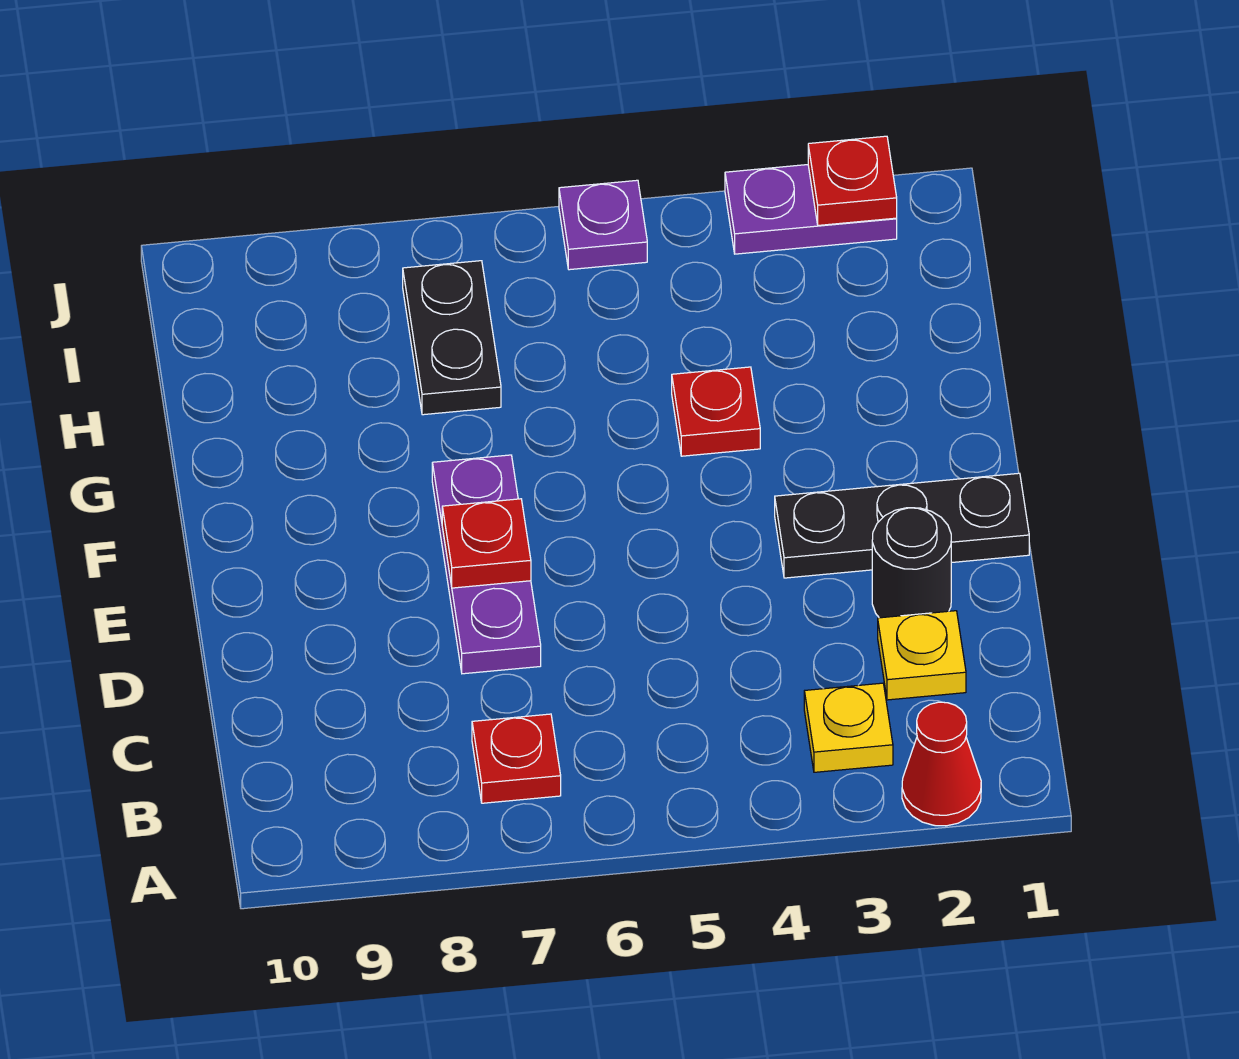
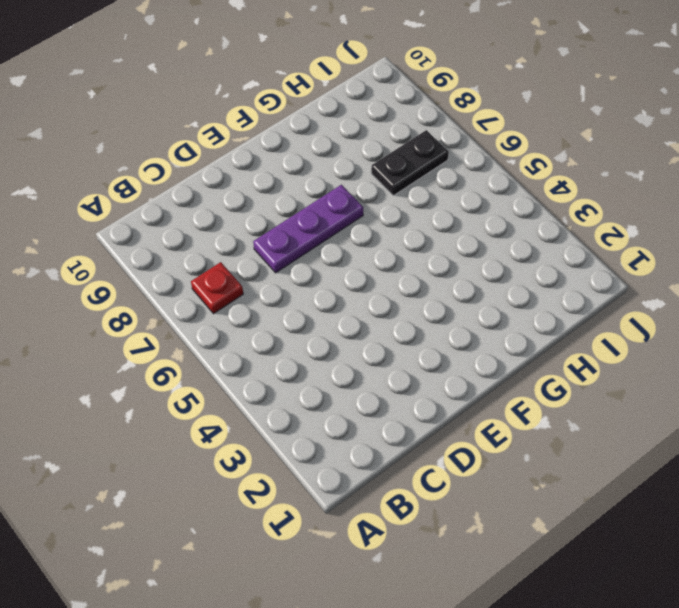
none -> red 1x1 cone [902,702,981,826]
none -> yellow 1x1 plate [804,683,893,772]
none -> yellow 1x1 plate [878,611,966,700]

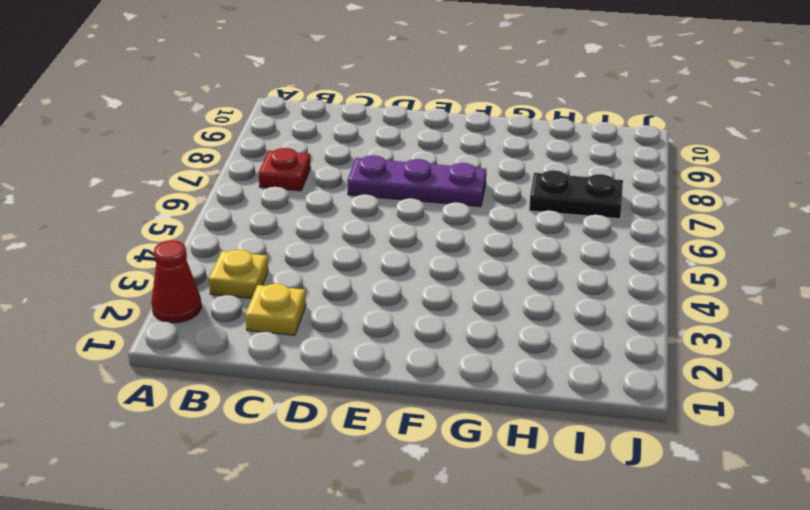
none -> black 1x1 round brick [872,508,951,618]
none -> black 1x3 plate [775,473,1029,578]
none -> red 1x1 plate [672,367,760,456]

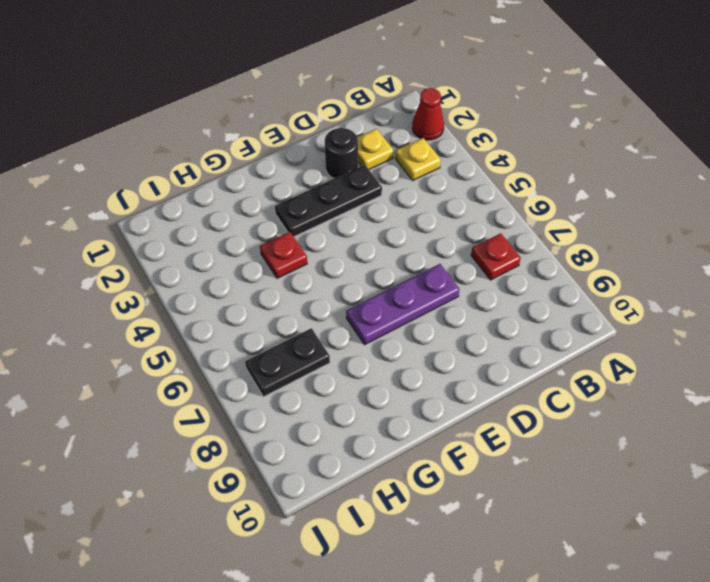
black 1x3 plate [275,165,382,236] -> black 1x3 plate turned to [775,473,1029,578]
none -> purple 1x2 plate [725,165,897,254]
none -> purple 1x1 plate [559,180,647,270]
none -> red 1x1 plate [442,499,531,588]

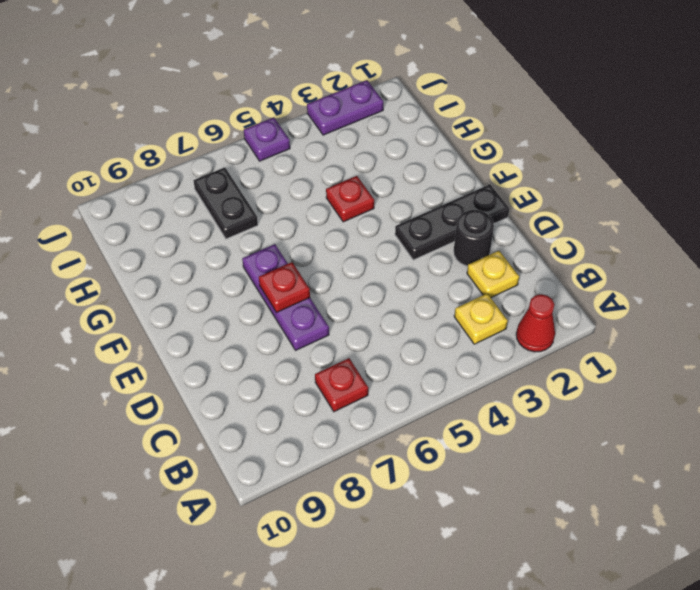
none -> red 1x1 plate [808,136,897,225]

